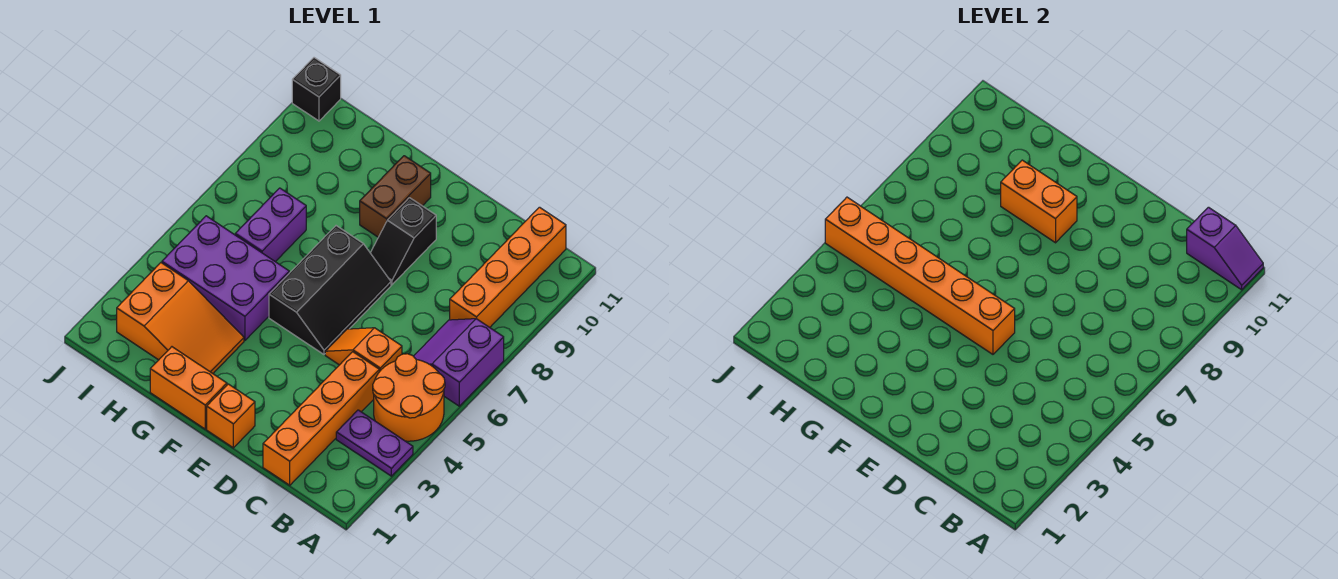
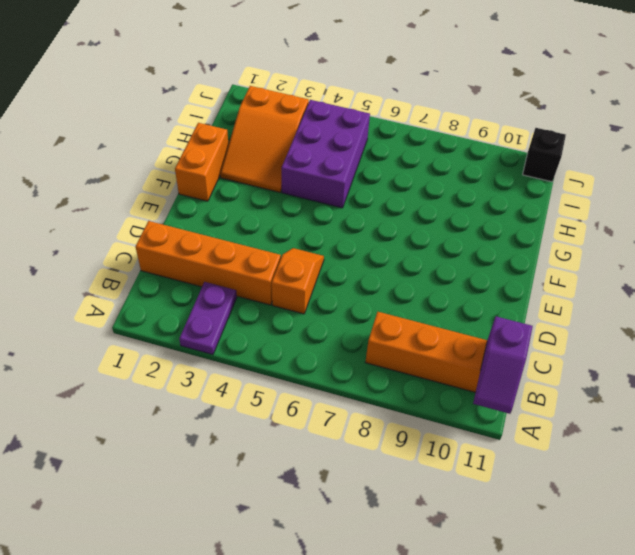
none -> orange 2x2 round brick [373,354,445,441]
none -> purple 2x2 slope [414,319,504,406]
none -> orange 1x1 brick [207,384,255,448]

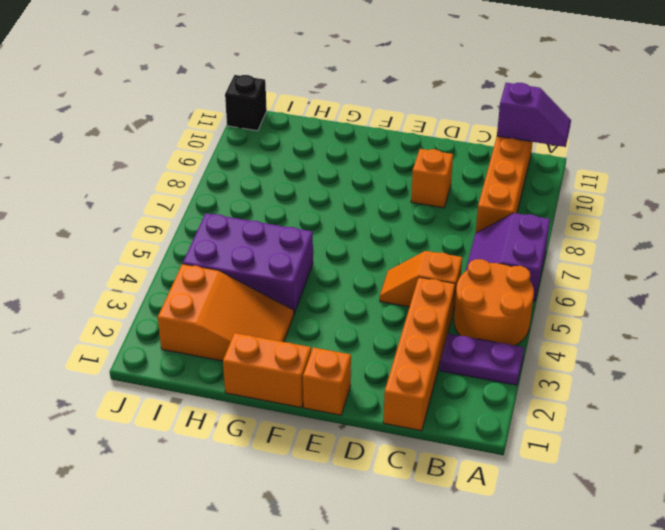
orange 1x1 brick [411,149,453,208] -> none
none -> black 2x3 slope [269,226,391,354]
none -> black 1x2 slope [371,198,436,285]
none -> brown 1x2 brick [360,156,431,237]

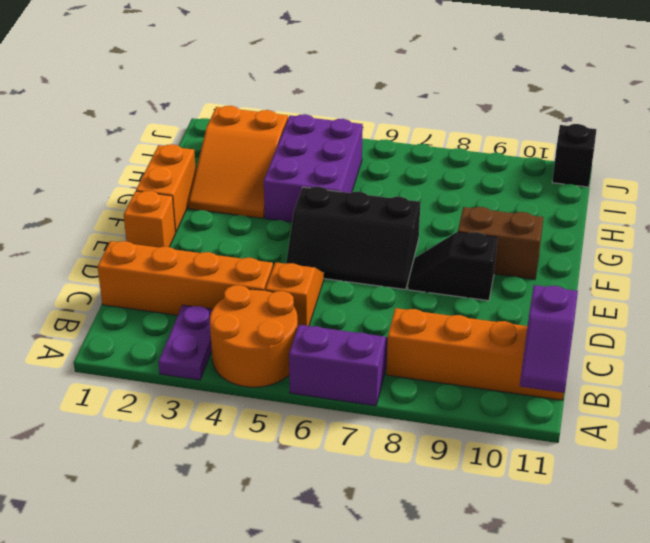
none -> purple 1x2 brick [235,188,306,262]
none -> orange 1x6 brick [825,197,1015,354]
none -> orange 1x2 brick [1001,160,1077,243]

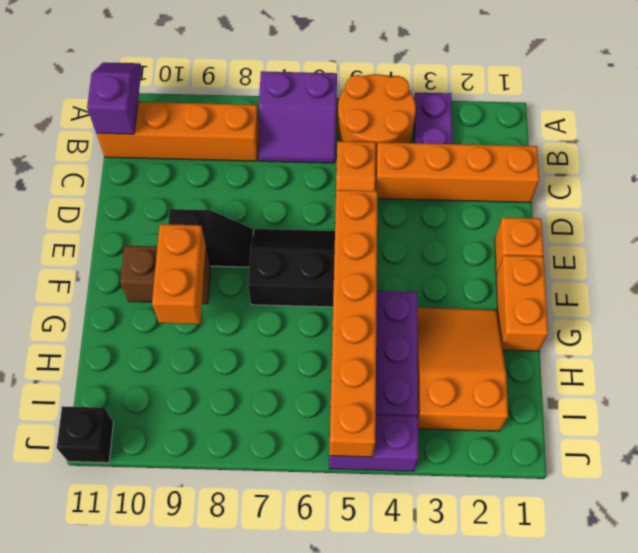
purple 1x2 brick [329,415,418,471] -> purple 1x2 brick moved to [235,188,306,262]

